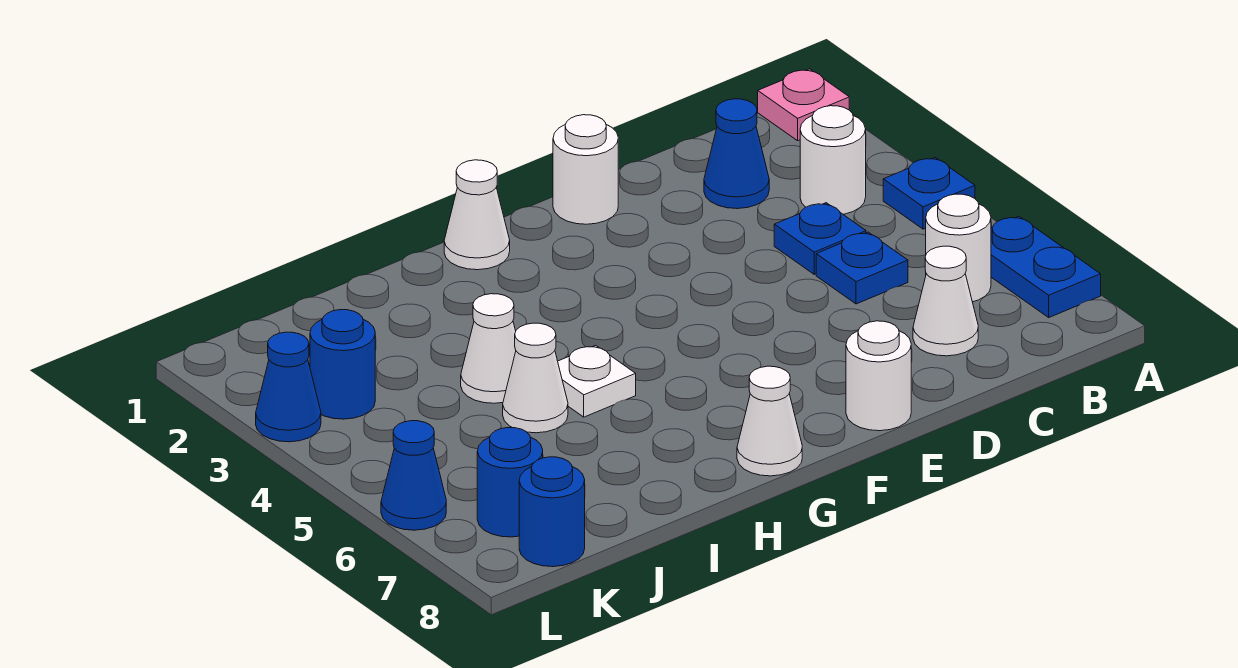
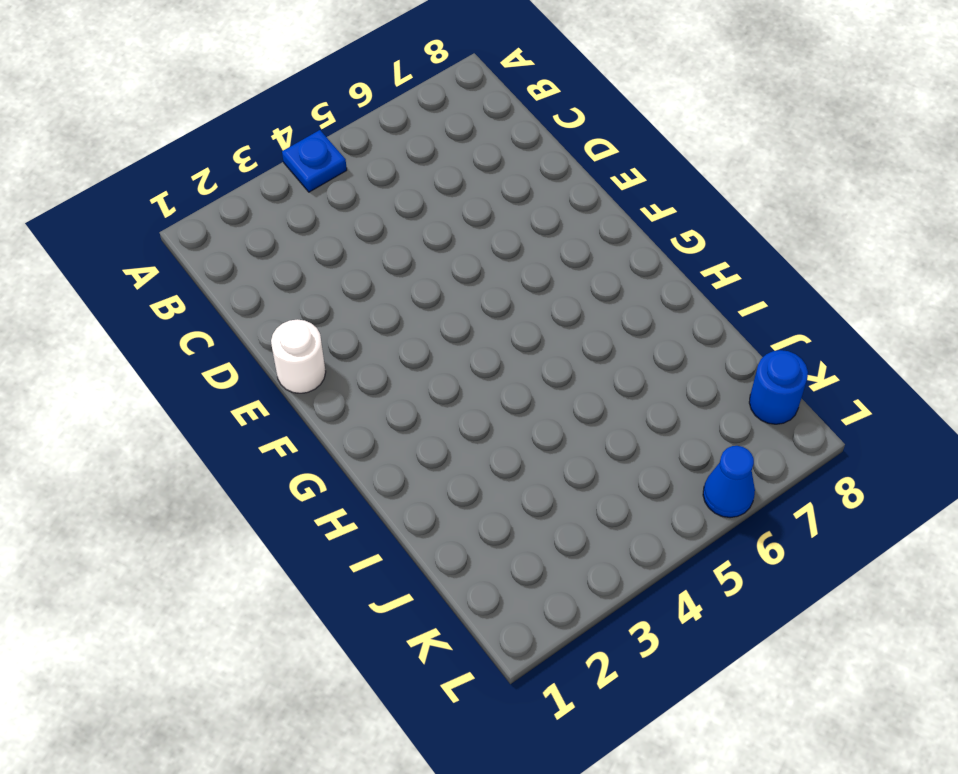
none -> pink 1x1 plate [758,69,849,141]
none -> blue 1x2 plate [991,216,1101,317]
none -> white 1x1 round brick [800,106,866,214]

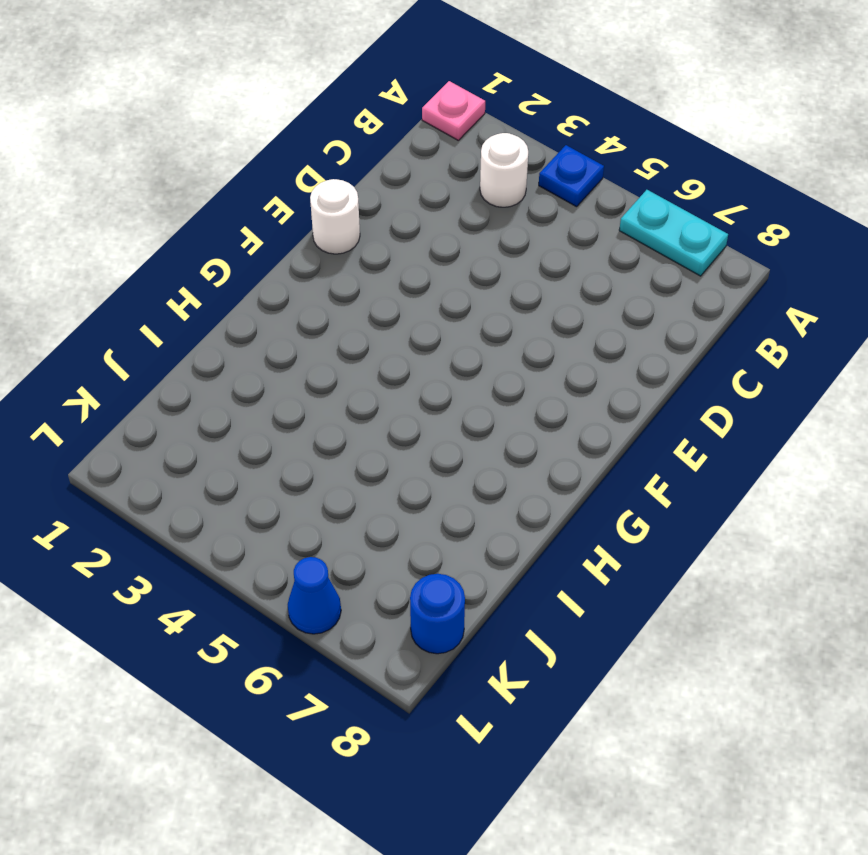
cyan 1x2 plate [619,190,728,276] -> blue 1x2 plate [991,216,1101,317]
none -> white 1x1 round brick [926,194,991,302]
none -> blue 1x1 cone [704,99,769,209]
none -> blue 1x1 plate [774,203,866,274]

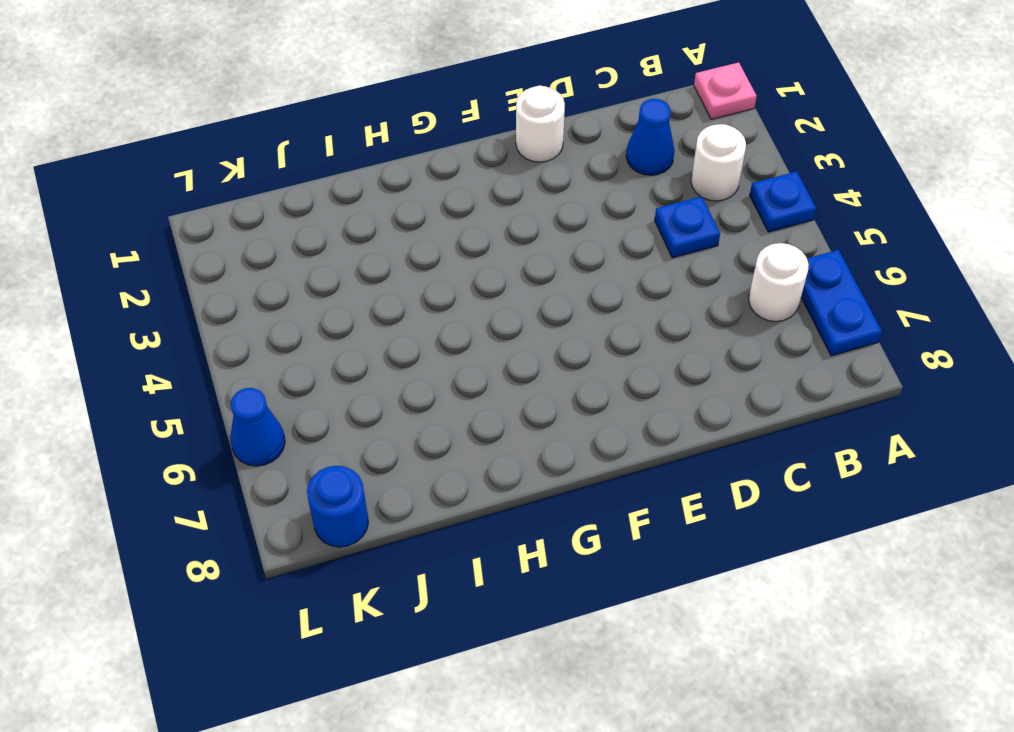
none -> blue 1x1 plate [816,232,908,304]
none -> white 1x1 cone [913,246,978,356]
none -> white 1x1 round brick [846,321,911,431]

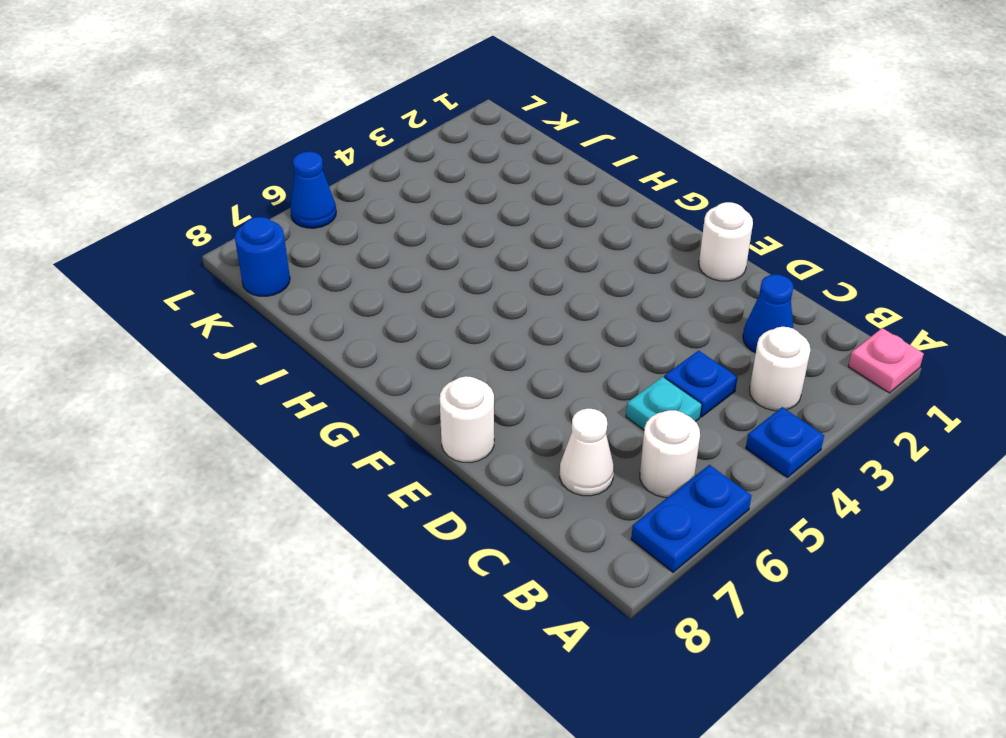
cyan 1x1 plate [626,377,702,430] -> blue 1x1 plate [816,232,908,304]
none -> white 1x1 cone [444,160,510,270]
none -> white 1x1 cone [737,366,802,476]
none -> white 1x1 plate [558,345,636,417]

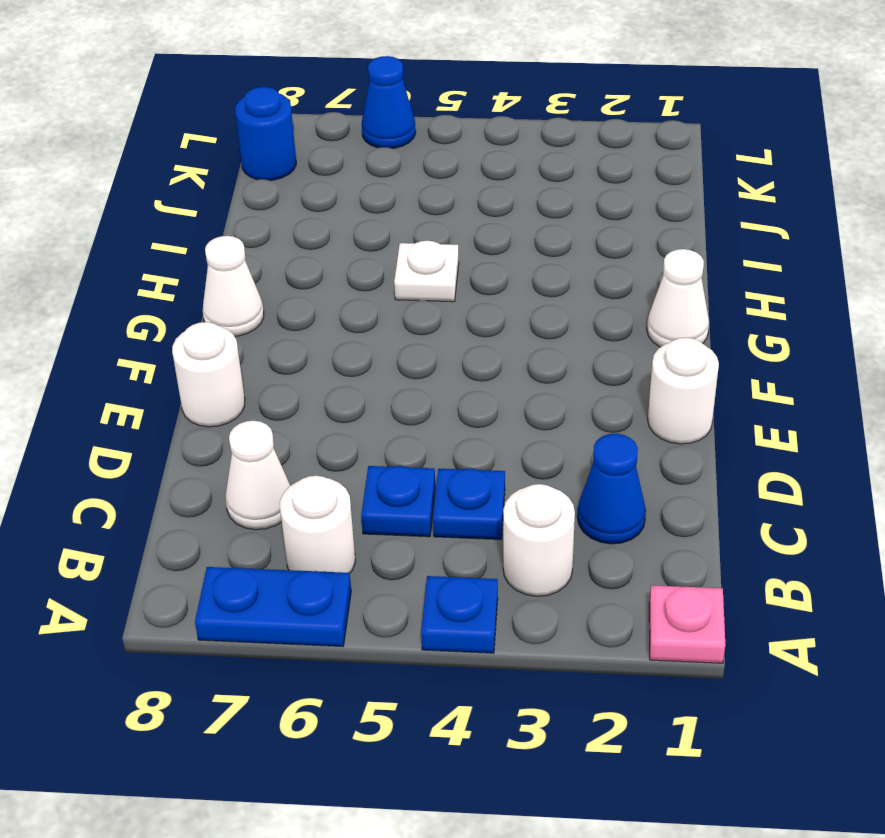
none -> white 1x1 cone [461,294,516,403]
none -> white 1x1 cone [503,323,568,433]
none -> blue 1x1 round brick [310,310,375,419]

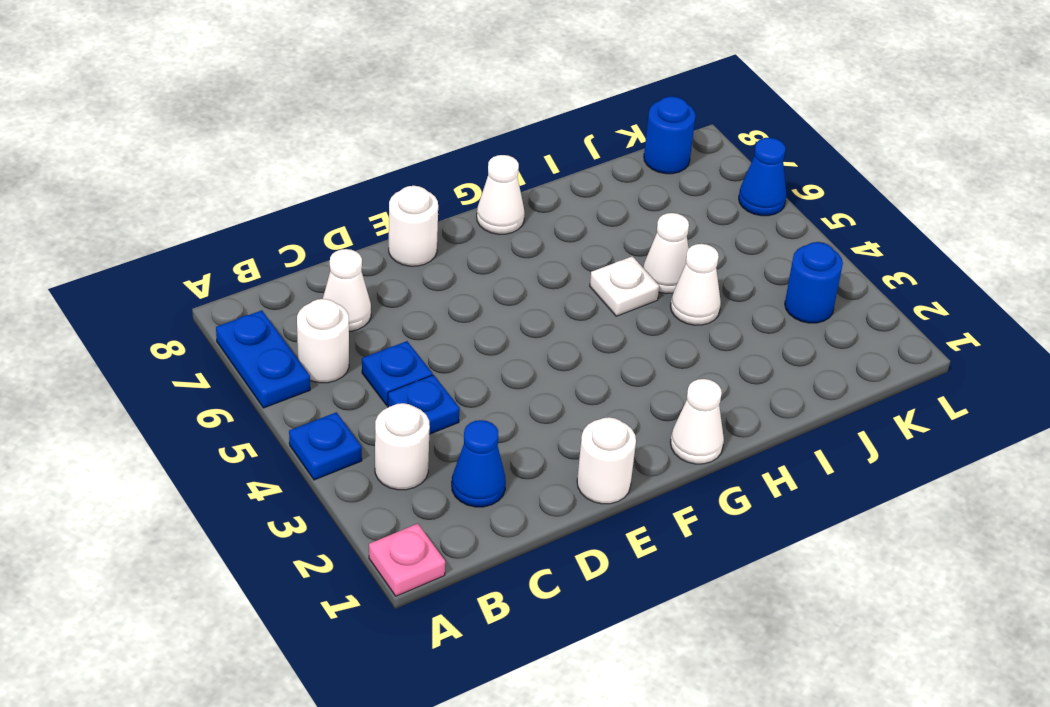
none -> blue 1x1 round brick [477,428,543,537]
none -> blue 1x1 cone [256,332,321,442]

